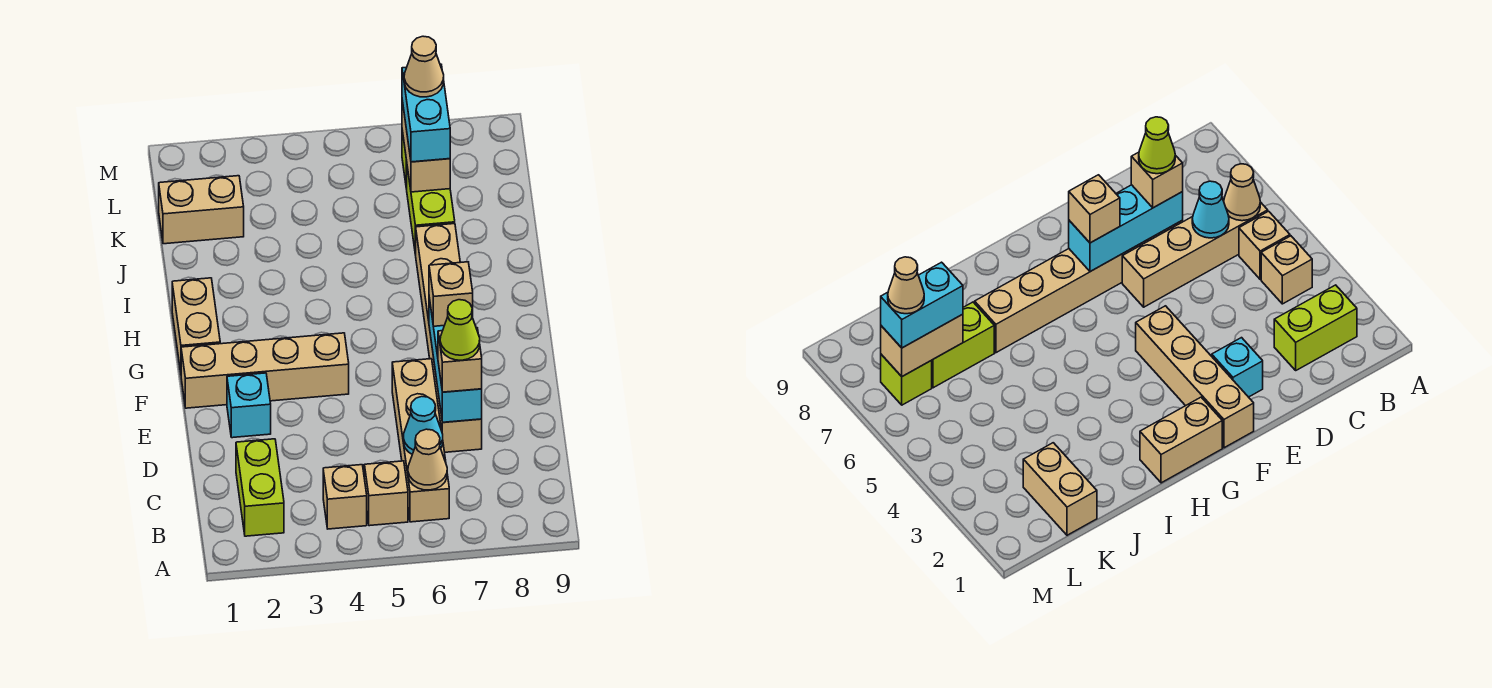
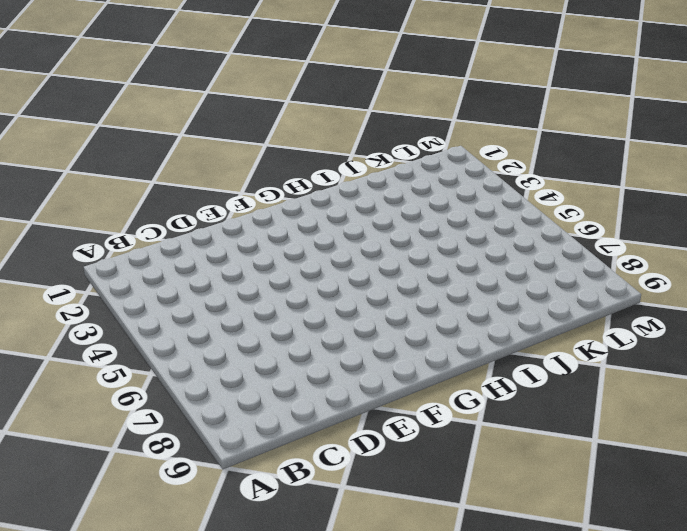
none -> lime 1x2 brick [236,439,284,536]
none -> tan 1x1 brick [323,465,367,529]
none -> tan 1x1 brick [364,461,408,526]

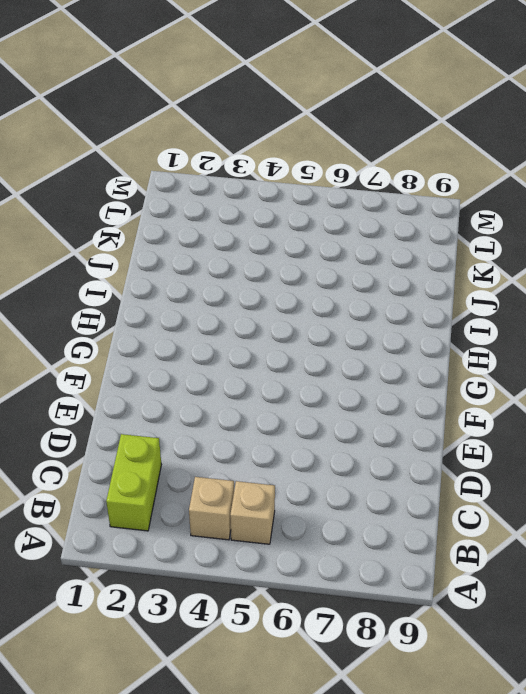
none -> tan 1x4 brick [392,359,449,522]
none -> tan 1x6 brick [416,224,482,452]
none -> cyan 1x1 brick [227,373,271,438]

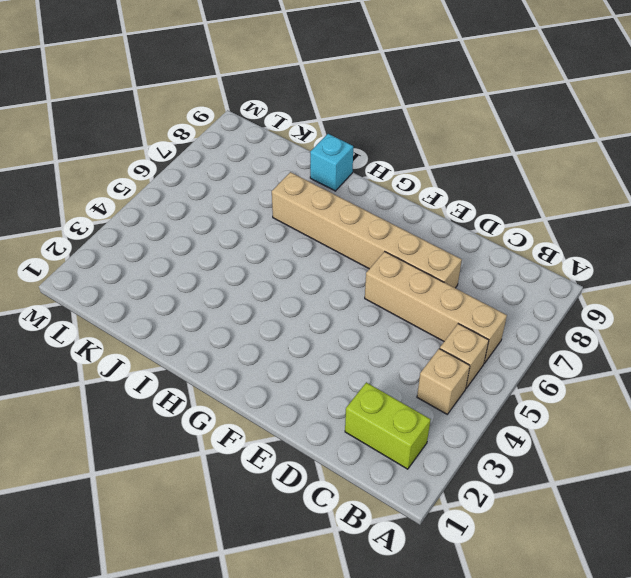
cyan 1x1 brick [310,134,353,191] -> cyan 1x1 brick moved to [227,373,271,438]
none -> tan 1x4 brick [181,333,349,408]
none -> tan 1x2 brick [172,278,220,372]
none -> lime 1x2 brick [407,167,455,255]

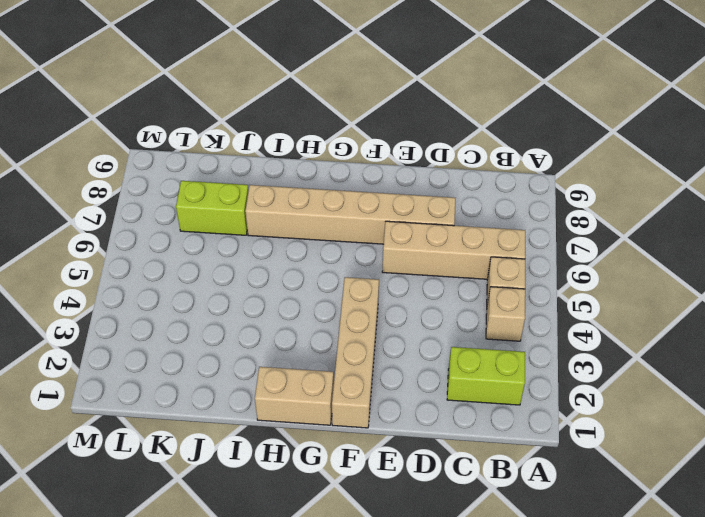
none -> cyan 1x1 brick [227,373,271,438]
none -> tan 1x2 brick [159,176,244,244]
none -> lime 1x1 brick [881,354,932,405]

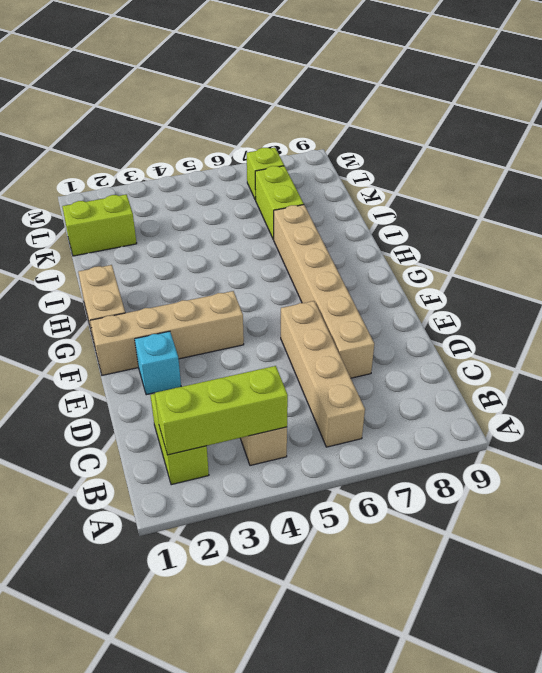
lime 1x3 brick [155,366,288,455] -> none
lime 1x2 brick [62,194,137,256] -> tan 1x2 brick [159,176,244,244]
none -> tan 1x1 brick [364,461,408,526]
none -> tan 1x1 cone [408,429,447,490]
none -> cyan 1x1 cone [403,397,443,454]

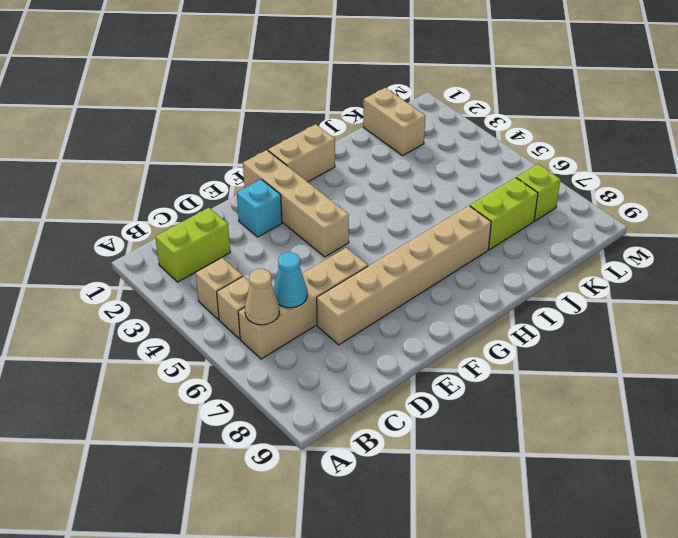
none -> cyan 1x3 brick [429,298,482,422]
none -> tan 1x2 brick [402,100,450,192]
none -> tan 1x1 brick [438,328,482,392]

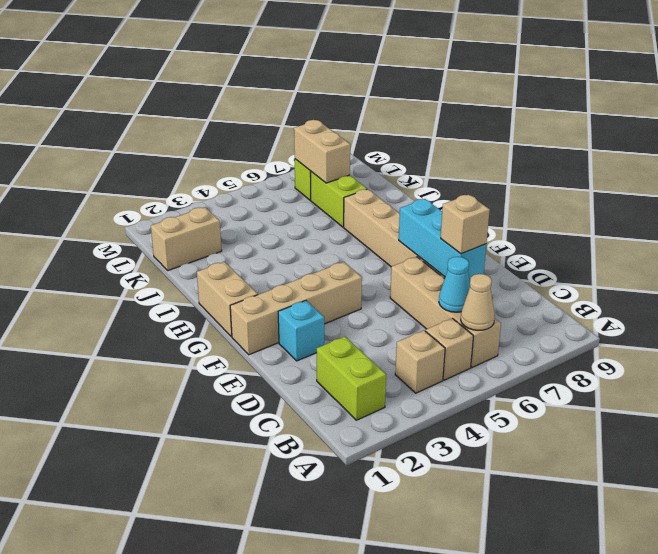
none -> tan 1x1 brick [429,262,473,326]
none -> cyan 1x2 brick [402,64,450,162]
none -> lime 1x1 cone [440,300,480,360]

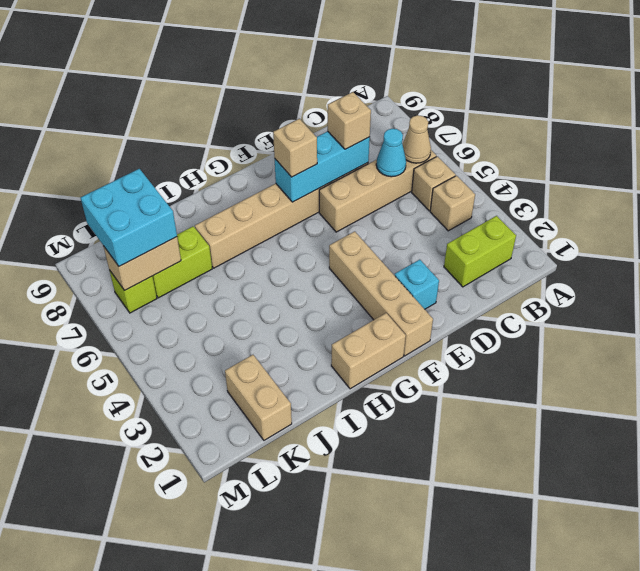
cyan 2x2 brick [81,169,177,266] -> cyan 1x2 brick [402,64,450,162]
none -> lime 1x1 cone [440,300,480,360]
none -> tan 1x1 cone [404,36,444,97]

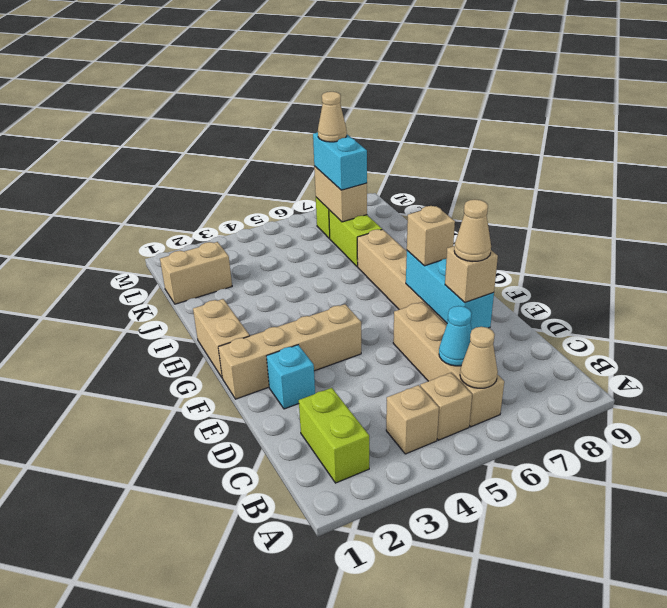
tan 1x1 cone [454,199,491,262] -> lime 1x1 cone [440,300,480,360]

